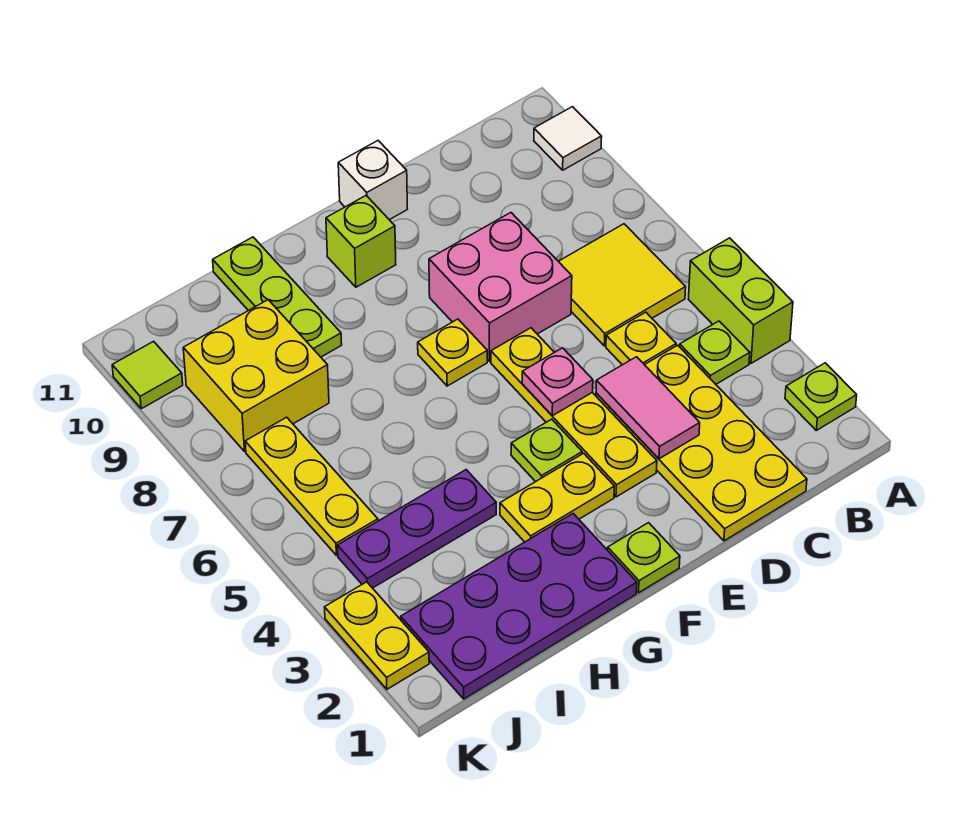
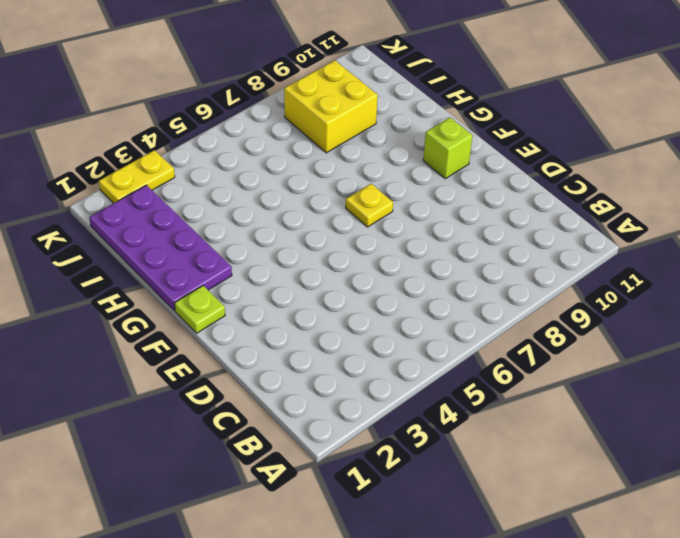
none -> lime 1x1 plate [785,363,857,430]
none -> lime 1x2 brick [688,238,793,363]
none -> white 1x1 tile [534,107,602,170]

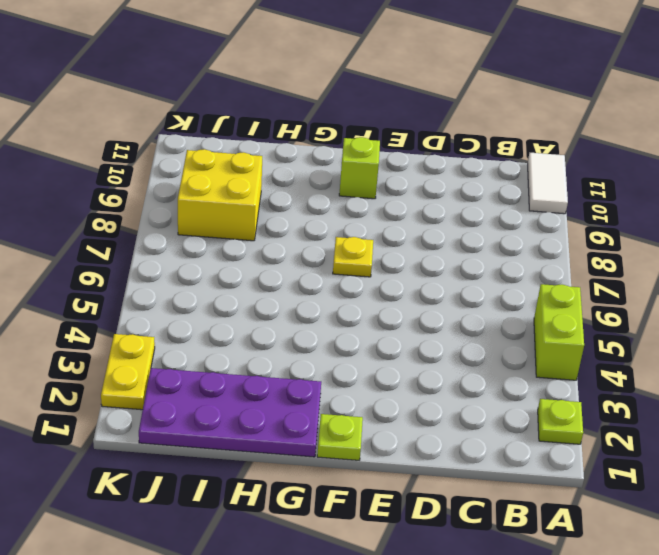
white 1x2 tile [528,153,568,214] -> white 1x1 tile [534,107,602,170]
none -> lime 1x1 plate [680,321,750,384]
none -> yellow 2x2 tile [558,224,686,346]
none -> yellow 2x4 plate [596,345,807,541]

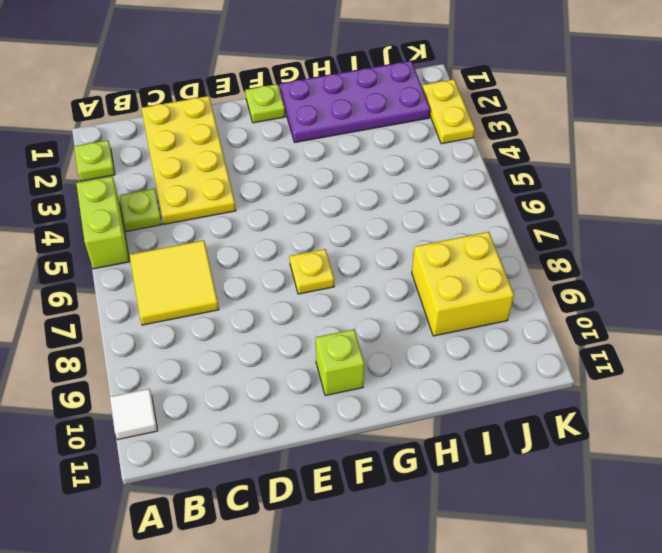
none -> yellow 1x1 plate [606,312,676,365]
none -> pink 2x2 brick [429,213,572,362]
none -> yellow 1x4 plate [491,328,657,497]

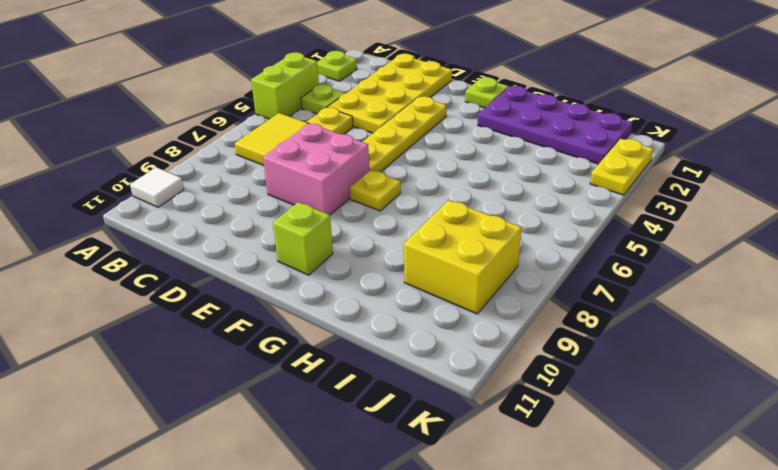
none -> white 1x1 brick [338,141,407,220]
none -> yellow 1x2 plate [500,453,614,542]
none -> lime 1x1 plate [511,419,582,482]

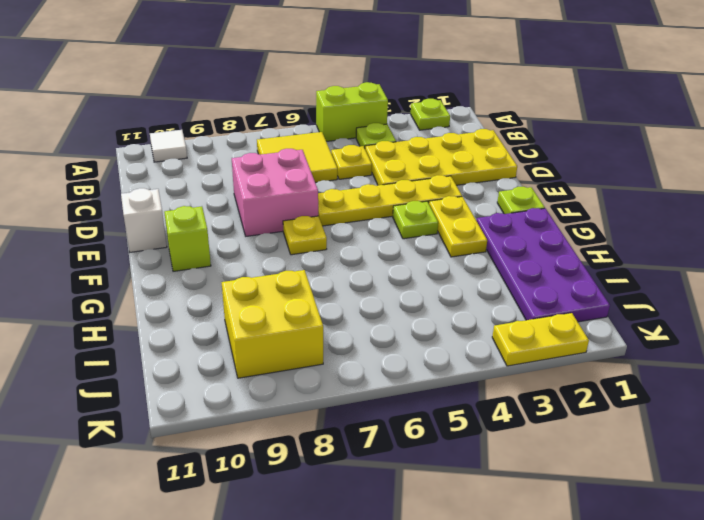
none -> purple 1x3 plate [338,470,496,588]
none -> lime 1x3 plate [213,237,342,357]
none -> yellow 1x3 plate [245,417,378,555]

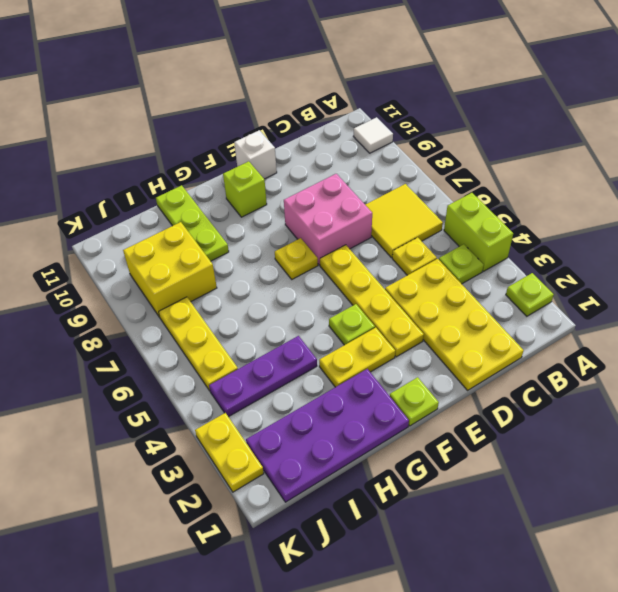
none -> lime 1x1 tile [112,341,183,409]
none -> pink 1x2 tile [596,357,700,459]
none -> pink 1x1 plate [522,348,593,416]

